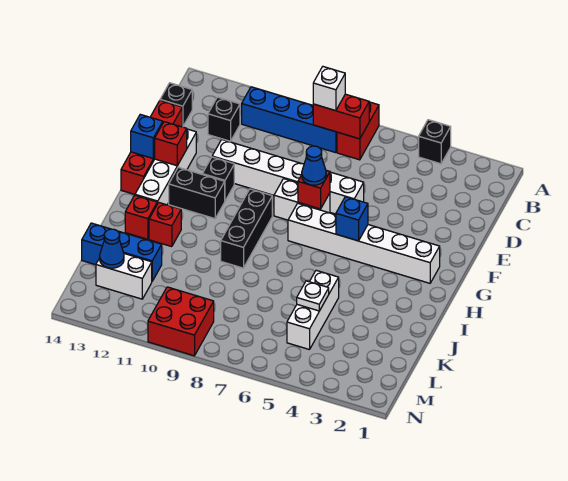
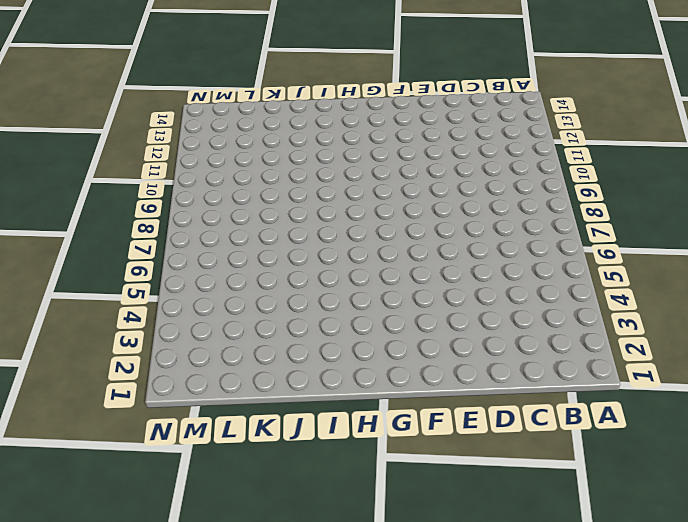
none -> black 1x1 brick [419,120,451,164]
none -> red 1x2 brick [337,102,379,160]
none -> blue 1x4 brick [242,87,337,153]

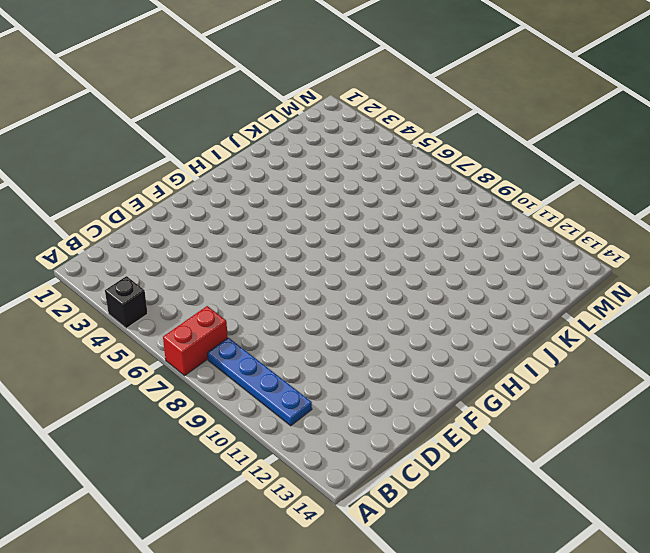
blue 1x4 plate [207,338,312,426] -> blue 1x4 brick [242,87,337,153]
none -> black 1x1 brick [208,97,240,141]
none -> black 1x1 brick [160,83,192,127]
none -> red 1x4 brick [121,101,182,194]

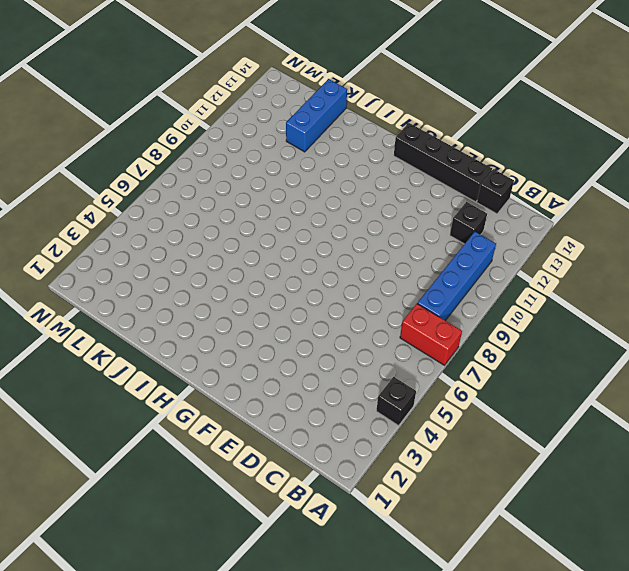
black 1x4 brick [394,123,492,202] -> red 1x4 brick [121,101,182,194]
none -> white 1x6 brick [212,140,364,214]
none -> white 1x4 brick [135,129,196,205]
none -> white 1x2 brick [274,179,330,220]

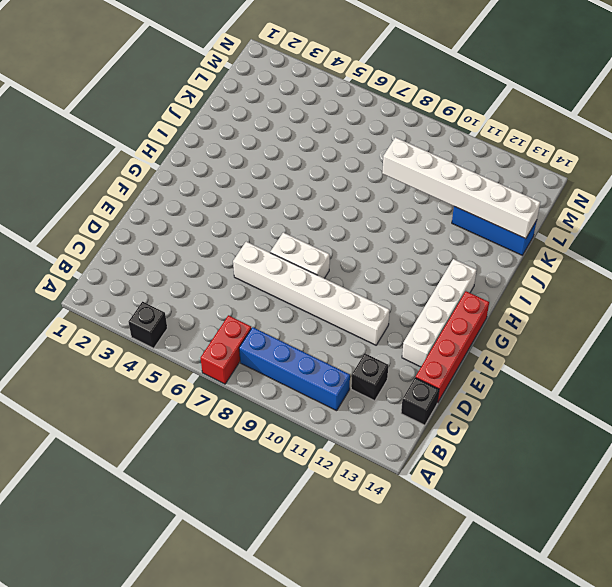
white 1x6 brick [382,137,540,239] -> white 1x6 brick moved to [288,203,440,283]
none -> black 1x1 brick [202,157,234,201]
none -> black 1x3 brick [221,189,272,268]
none -> black 1x2 brick [169,167,225,219]

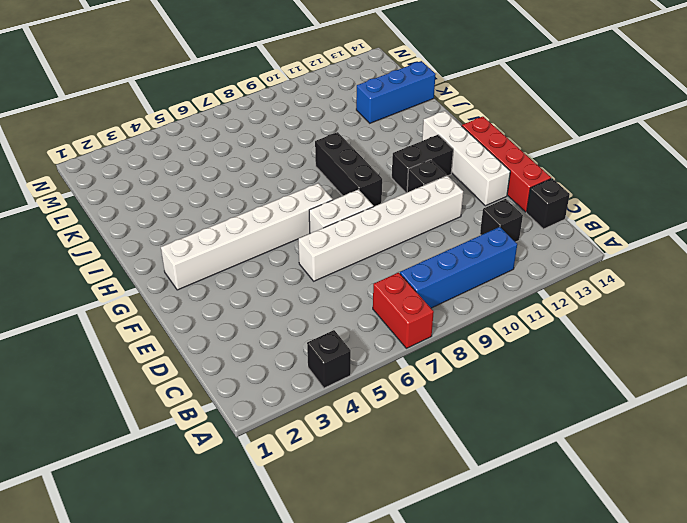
none -> red 1x1 brick [149,203,181,247]
none -> red 1x1 brick [125,195,157,239]
none -> white 1x3 brick [287,270,339,350]

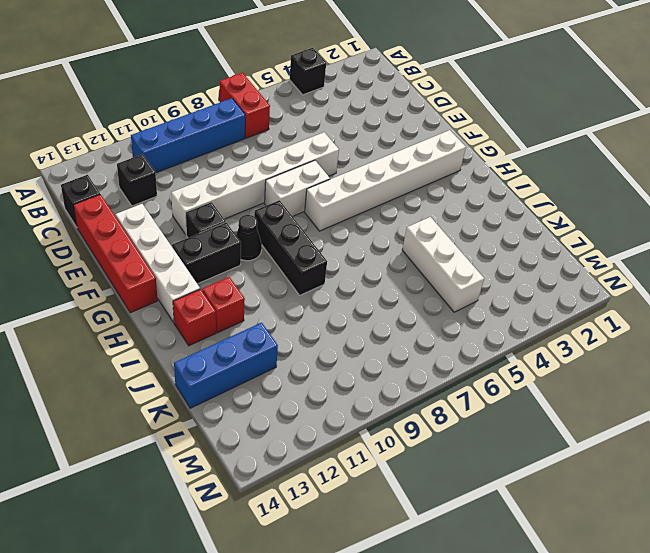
black 1x1 cone [236,215,262,261] -> none
none -> white 1x2 brick [96,254,152,299]
none -> red 2x2 brick [148,287,214,356]
none -> red 1x2 brick [313,94,369,139]

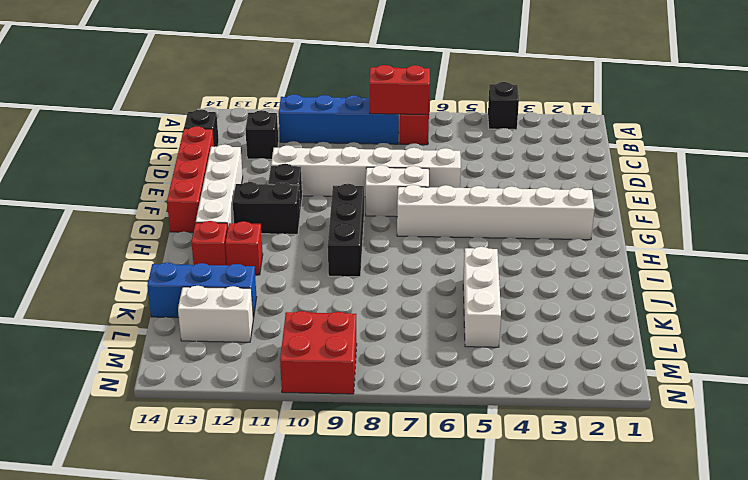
none -> red 1x1 brick [298,170,330,209]
none -> red 1x1 brick [155,122,187,166]
none -> blue 1x1 brick [131,114,163,158]

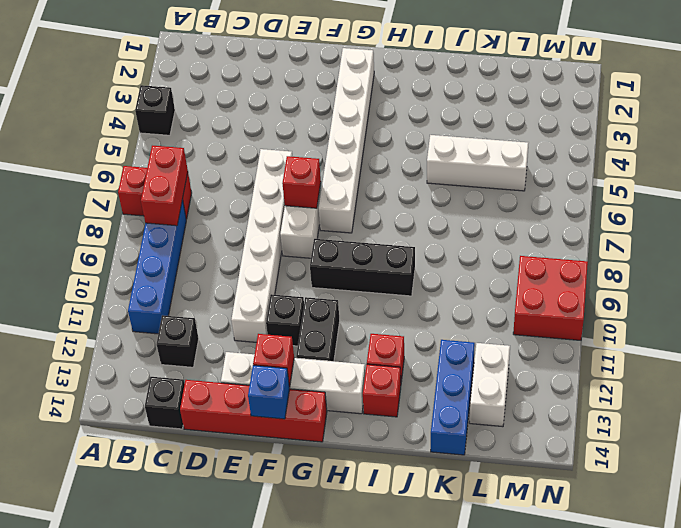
none -> blue 1x1 brick [336,197,368,241]
none -> white 1x1 plate [297,281,329,311]
none -> blue 1x1 cone [100,229,124,268]

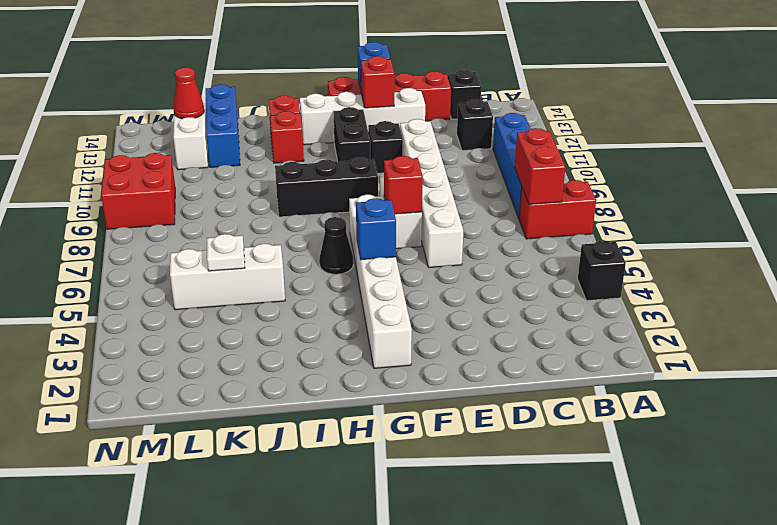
black 1x1 cone [319,217,353,274] -> none
red 1x1 cone [173,67,204,119] -> blue 1x1 cone [100,229,124,268]
none -> white 1x1 brick [313,67,345,111]
none -> blue 1x1 cone [302,146,326,185]

